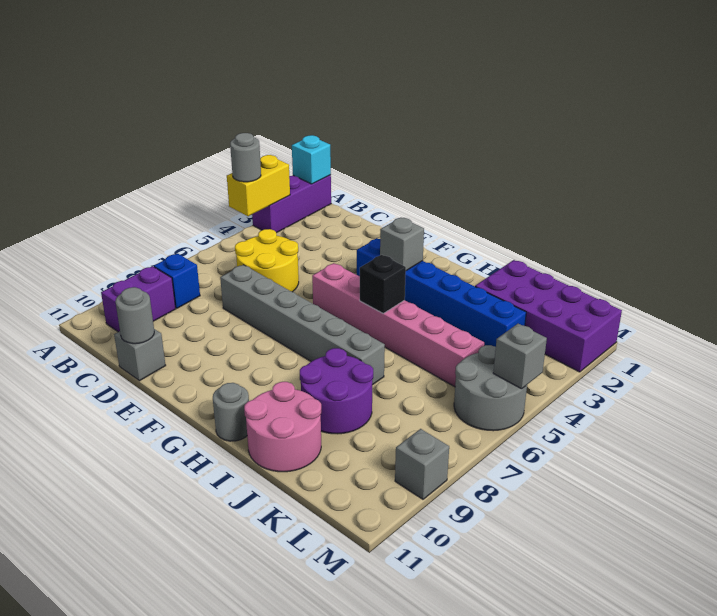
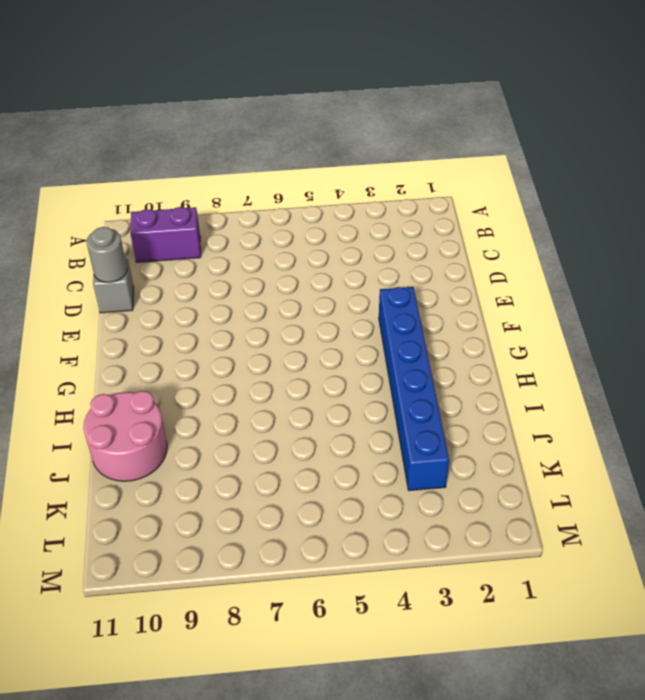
none -> purple 1x3 brick [252,175,331,233]
none -> blue 1x1 brick [154,254,200,308]
none -> yellow 2x2 round brick [235,229,299,292]

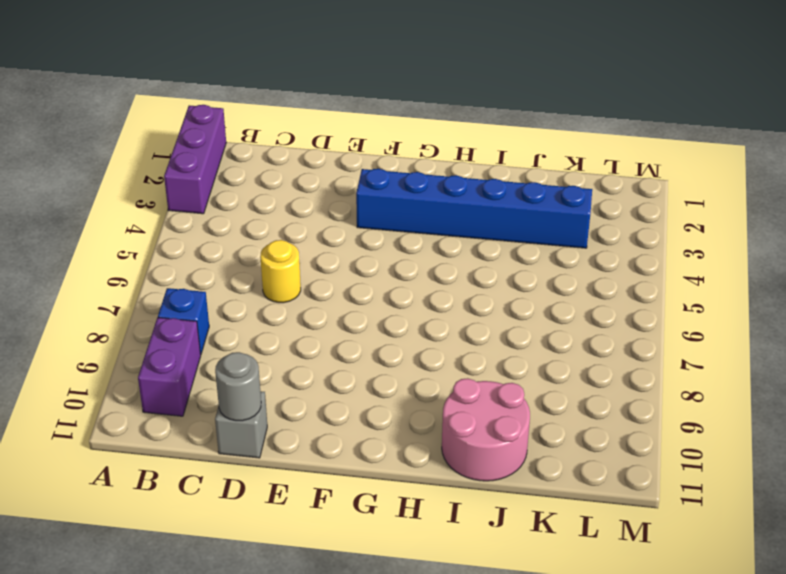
yellow 1x1 round brick [260,240,301,303] -> yellow 2x2 round brick [235,229,299,292]
none -> grey 1x6 brick [220,265,385,385]
none -> pink 1x6 brick [312,263,484,387]
none -> grey 1x1 round brick [213,383,249,441]

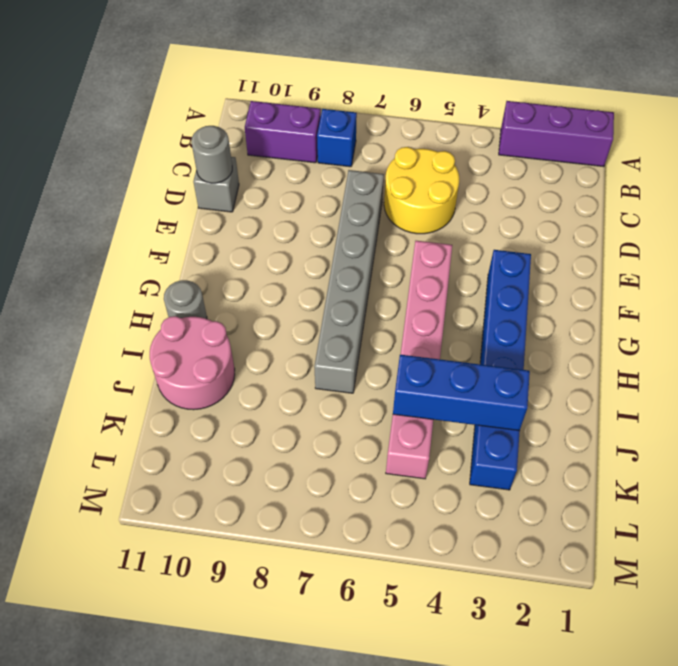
blue 1x3 brick [393,355,530,431] -> none
none -> purple 2x2 round brick [300,348,373,434]
none -> purple 2x4 brick [475,260,622,372]
none -> grey 2x2 round brick [454,345,527,431]

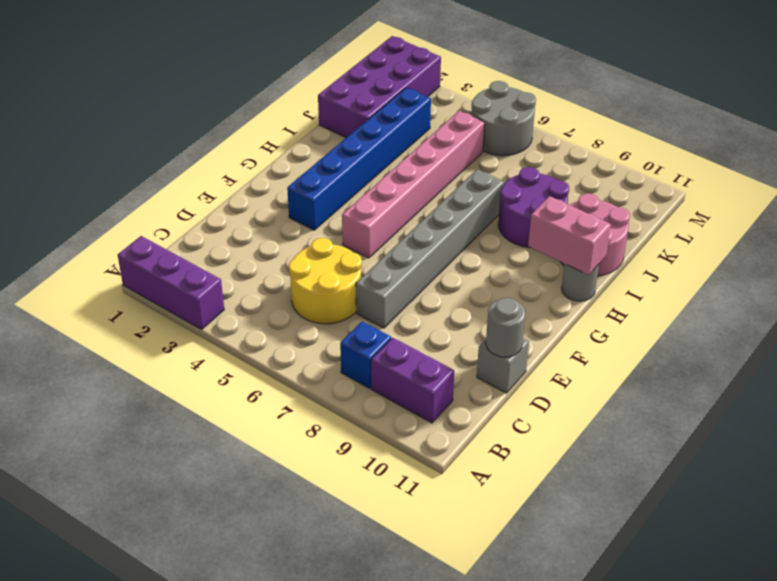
pink 1x2 brick [528,196,611,275] -> none
none -> grey 1x1 brick [395,429,449,499]
none -> cyan 1x1 brick [292,135,331,184]
none -> yellow 1x2 brick [227,155,290,216]

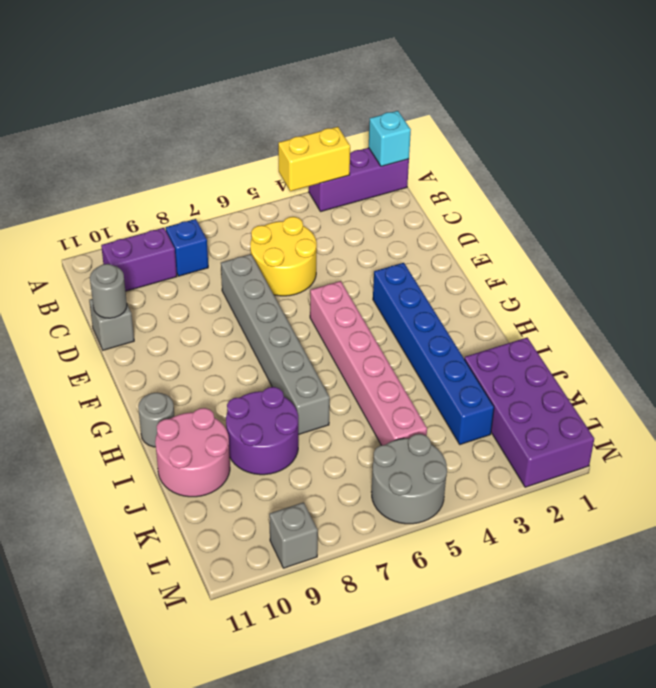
none -> grey 1x1 brick [380,218,424,271]
none -> black 1x1 brick [360,255,406,313]
none -> grey 1x1 brick [493,324,547,389]

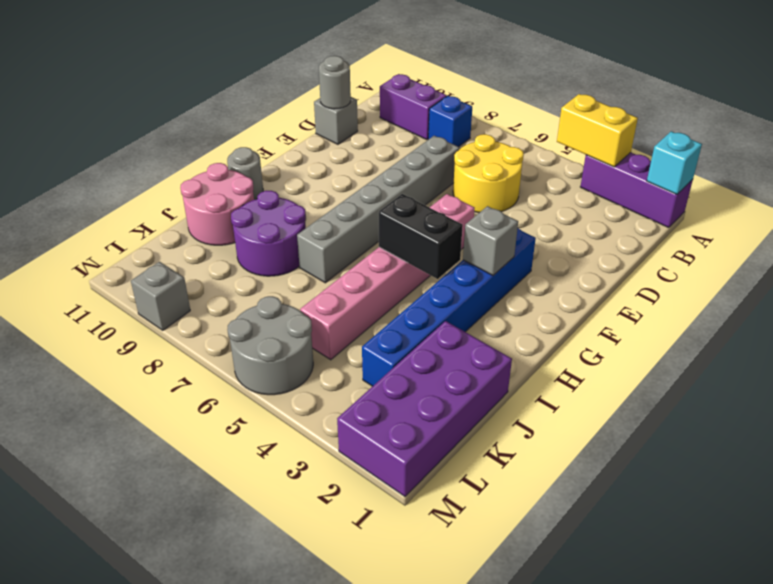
black 1x2 brick [379,194,463,279] -> black 1x1 brick [360,255,406,313]
none -> grey 1x1 brick [493,324,547,389]
none -> grey 1x1 round brick [230,133,261,182]

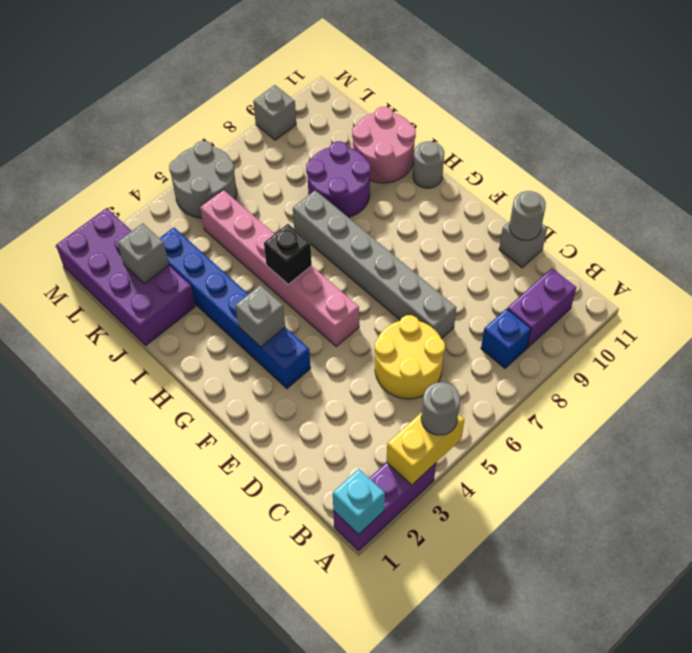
grey 1x1 brick [117,223,169,284] -> grey 1x1 brick moved to [493,324,547,389]

